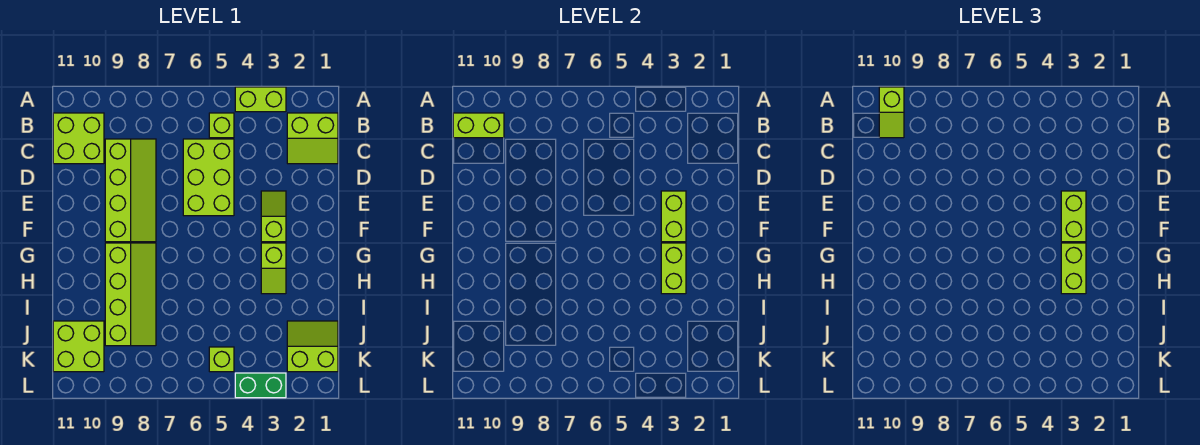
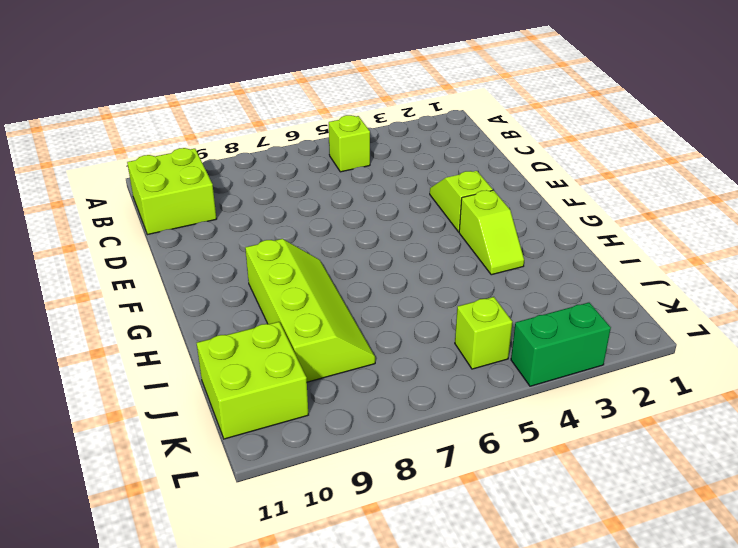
none -> lime 1x2 brick [235,87,286,112]
none -> lime 2x2 slope [287,113,338,164]
none -> lime 2x3 brick [183,139,234,216]

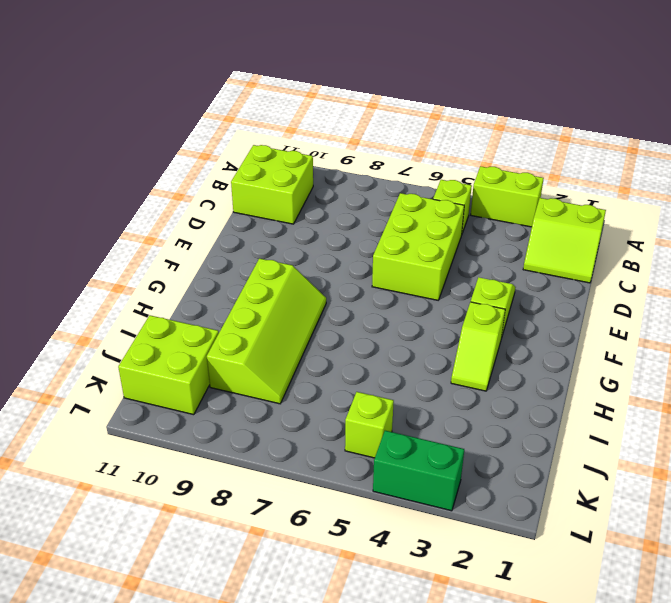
none -> lime 2x4 slope [105,139,156,242]
none -> lime 2x2 slope [287,321,338,372]
none -> lime 1x2 brick [453,113,504,138]

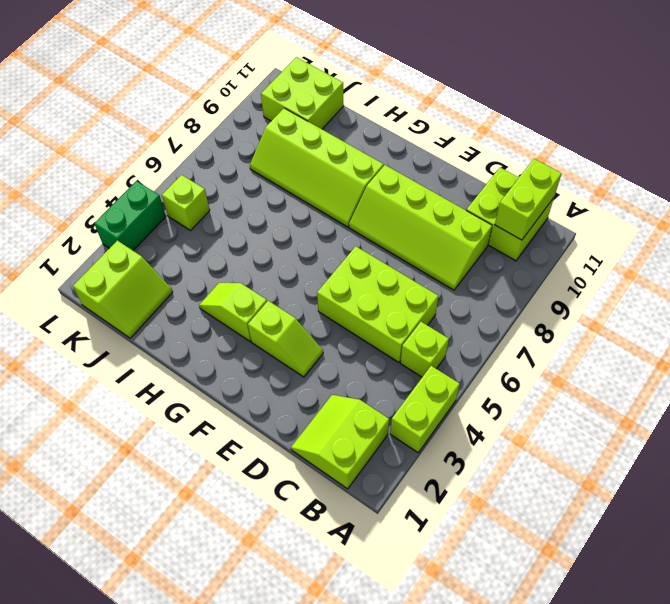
none -> lime 1x2 brick [661,191,686,242]
none -> lime 1x2 brick [661,243,686,294]
none -> lime 1x2 slope [879,87,904,138]

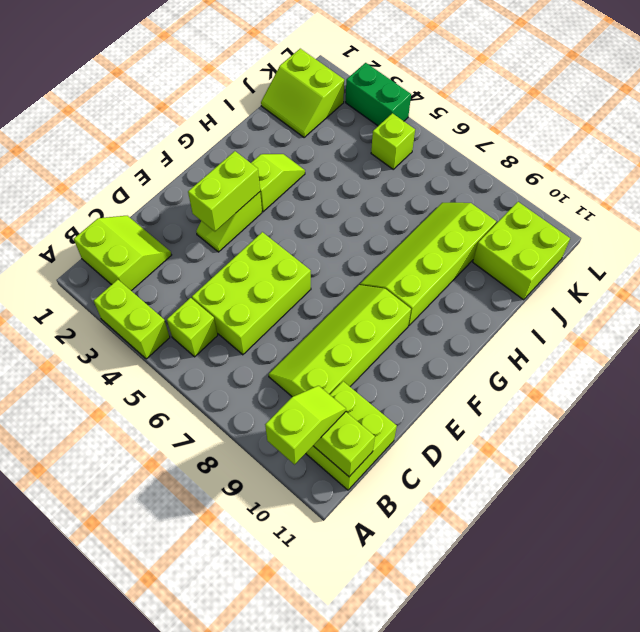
none -> lime 1x2 brick [661,243,686,294]
none -> lime 1x2 brick [1061,191,1086,242]
none -> lime 1x2 brick [1061,243,1086,294]

